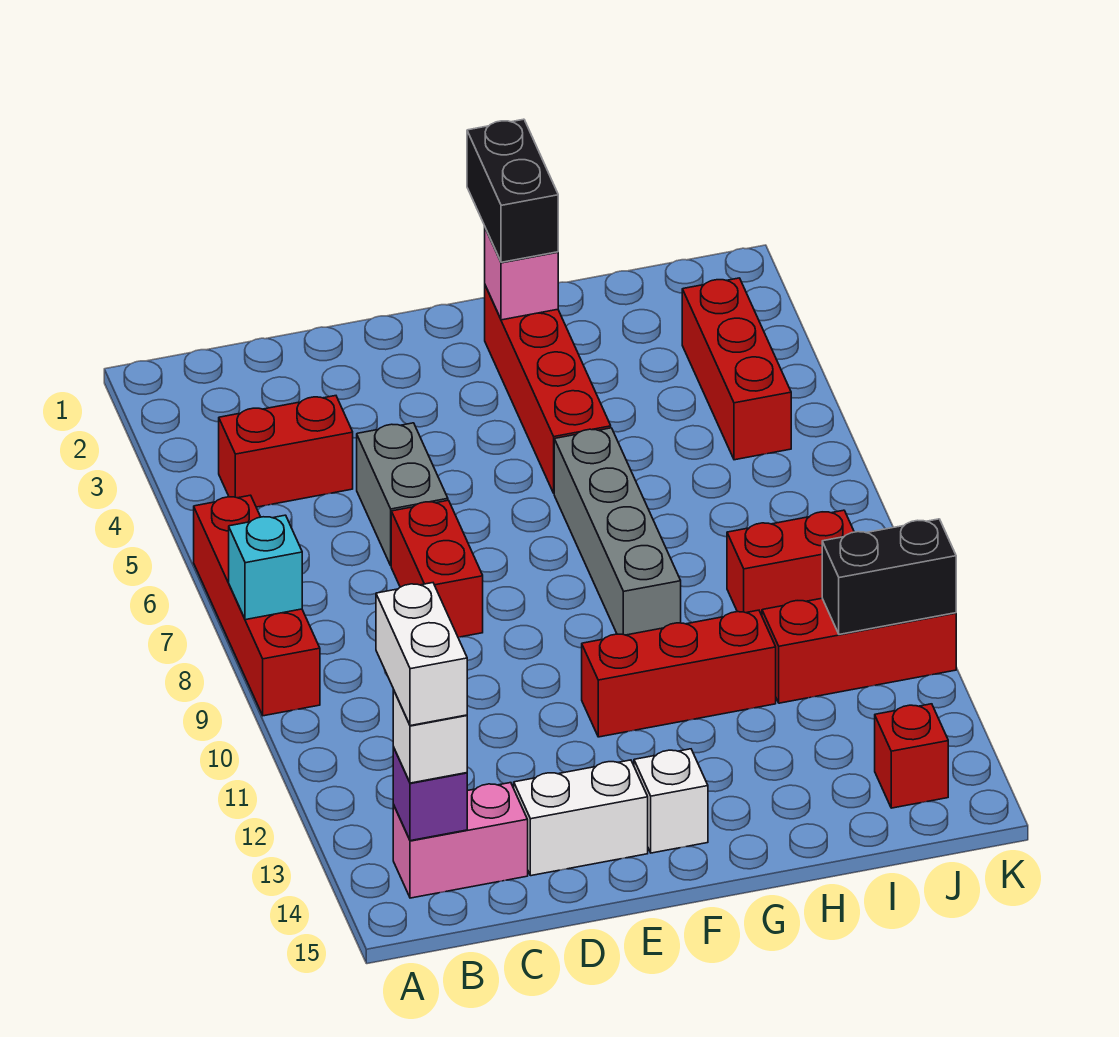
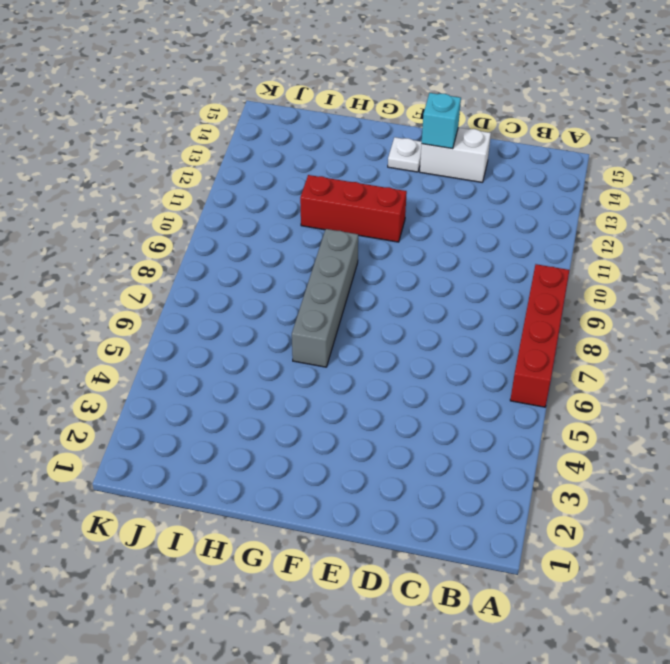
cyan 1x1 brick [422,93,461,149] -> cyan 1x1 brick moved to [229,515,302,620]
white 1x1 plate [388,137,422,172] -> white 1x1 brick [634,749,708,853]
none -> red 1x2 brick [219,396,353,507]
none -> pink 1x2 brick [393,783,528,898]
none -> grey 1x2 brick [357,423,448,565]

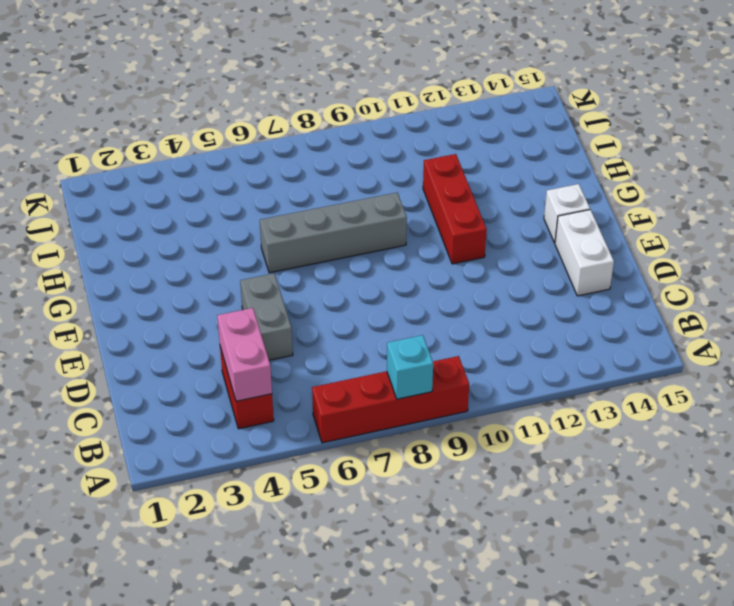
pink 1x2 brick [217,308,272,401] -> pink 1x2 brick moved to [393,783,528,898]
grey 1x2 brick [240,274,293,360] -> grey 1x2 brick turned to [357,423,448,565]
none -> red 1x2 brick [391,500,483,637]
none -> red 1x4 brick [485,286,611,493]
none -> red 1x2 brick [727,510,854,615]

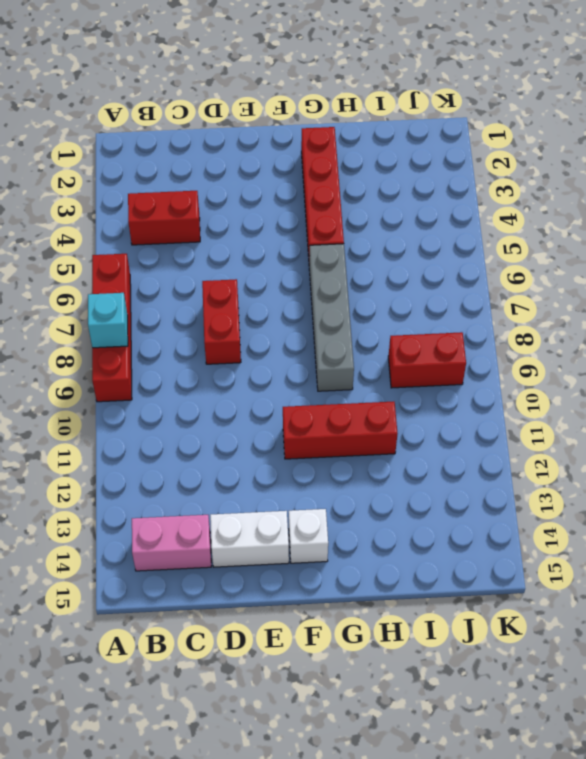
none -> grey 1x2 brick [357,423,448,565]
none -> red 1x3 brick [762,598,956,703]
none -> red 1x3 brick [682,278,791,460]

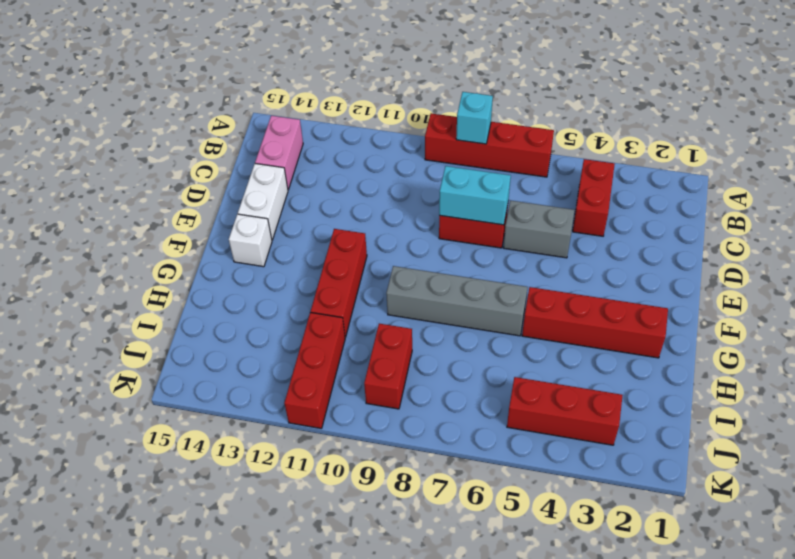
cyan 1x2 brick [439,166,511,225] -> none
none -> red 1x1 brick [875,704,948,808]
none -> purple 1x1 brick [393,747,467,841]
none -> pink 1x1 brick [485,228,558,320]

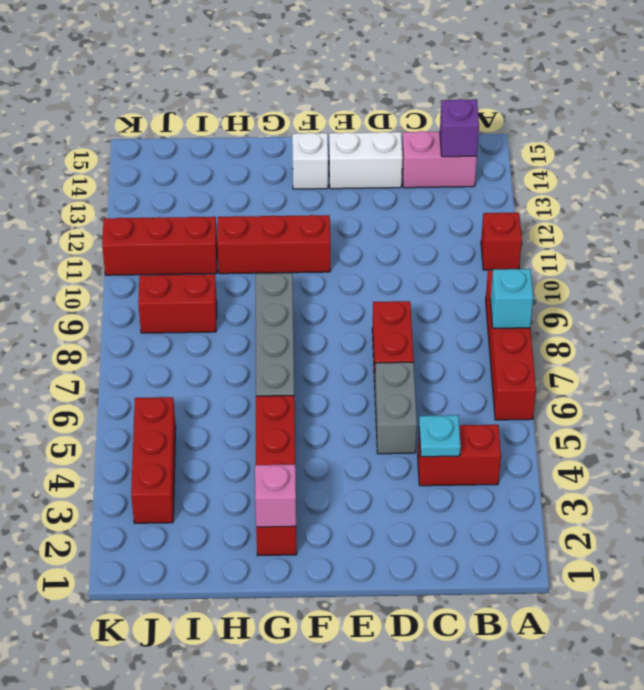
red 1x1 brick [481,212,522,270] -> red 1x1 brick moved to [875,704,948,808]
cyan 1x1 plate [419,415,461,457] -> none
none -> black 1x2 brick [822,519,956,634]
none -> white 1x1 brick [393,690,467,783]
none -> black 1x2 brick [467,119,558,262]

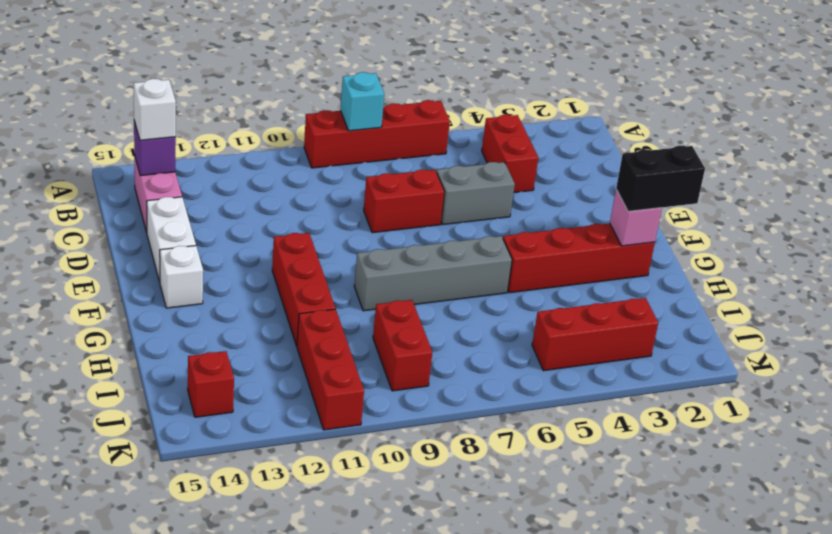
none -> black 1x2 brick [822,519,956,634]
none -> white 1x2 brick [376,583,467,726]

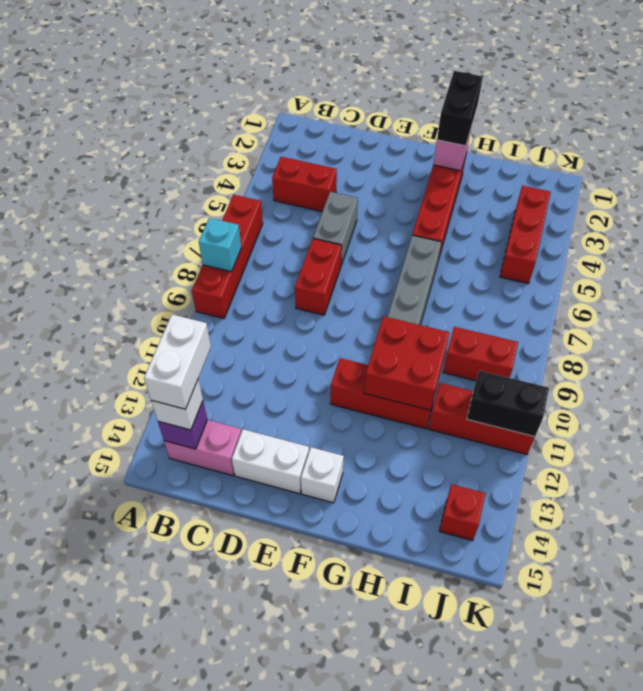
red 2x2 brick [364,316,450,410] -> none

